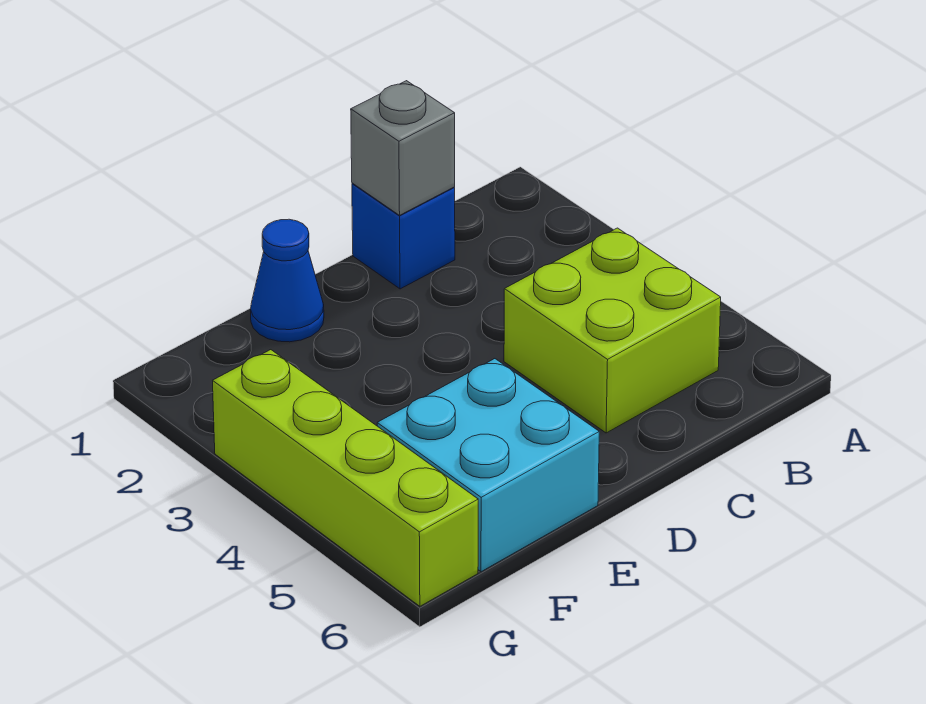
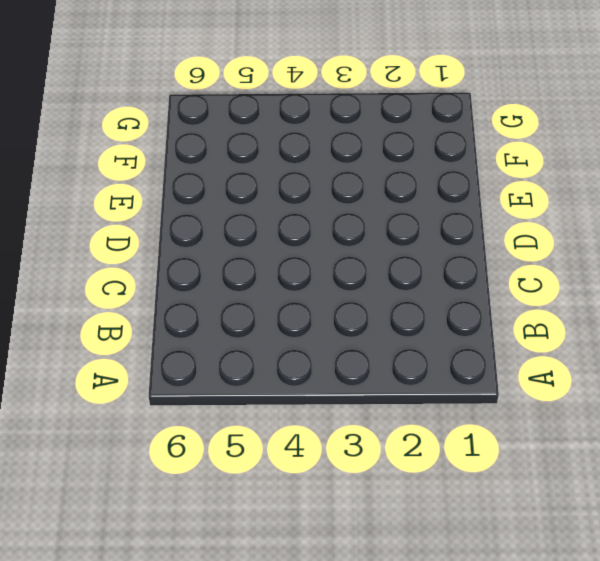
none -> lime 2x2 brick [504,228,721,433]
none -> blue 1x1 brick [352,183,455,289]

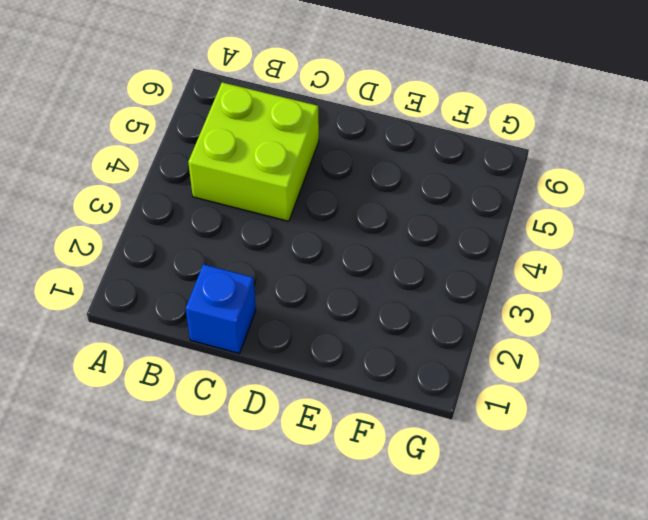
none -> blue 1x1 cone [251,219,324,342]
none -> cyan 2x2 brick [377,359,599,572]

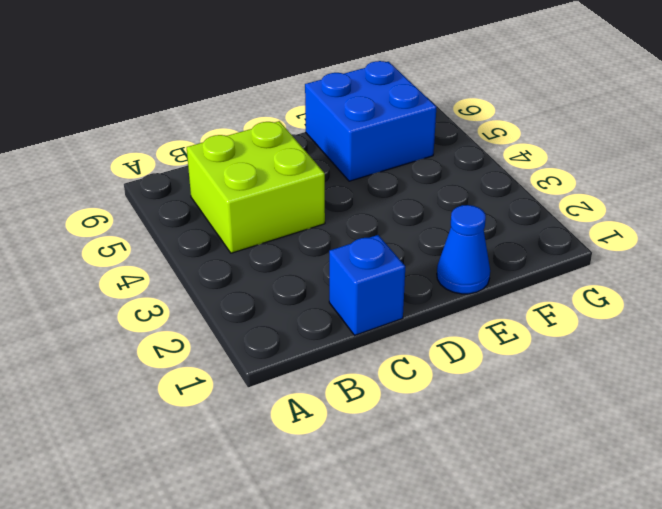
blue 2x2 brick [305,61,436,181] -> cyan 2x2 brick [377,359,599,572]
none -> lime 1x4 brick [213,350,478,606]
none -> grey 1x1 brick [351,81,455,215]

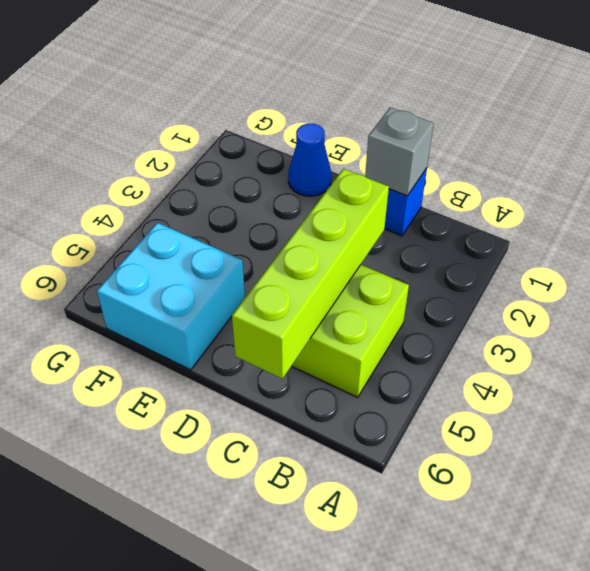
lime 1x4 brick [232,169,389,379] -> lime 1x4 brick moved to [213,350,478,606]

